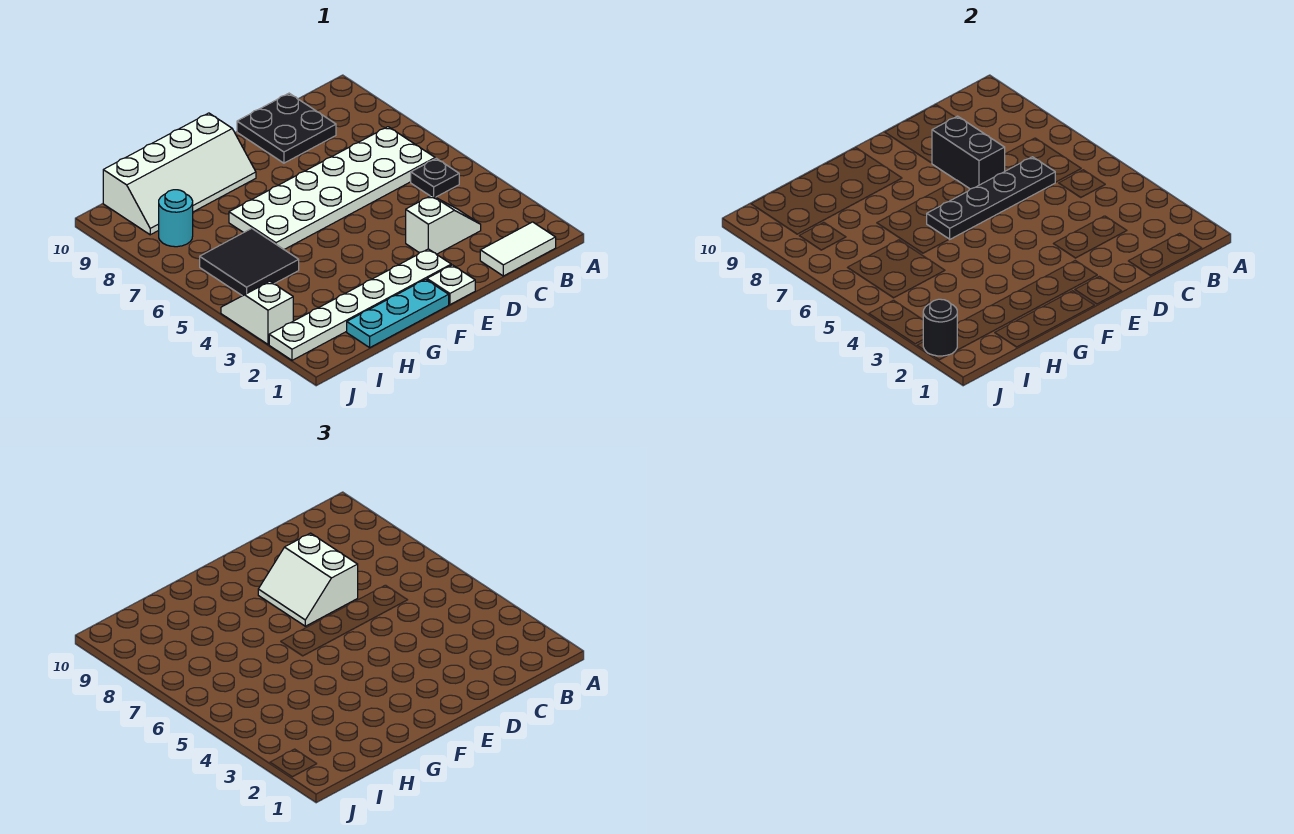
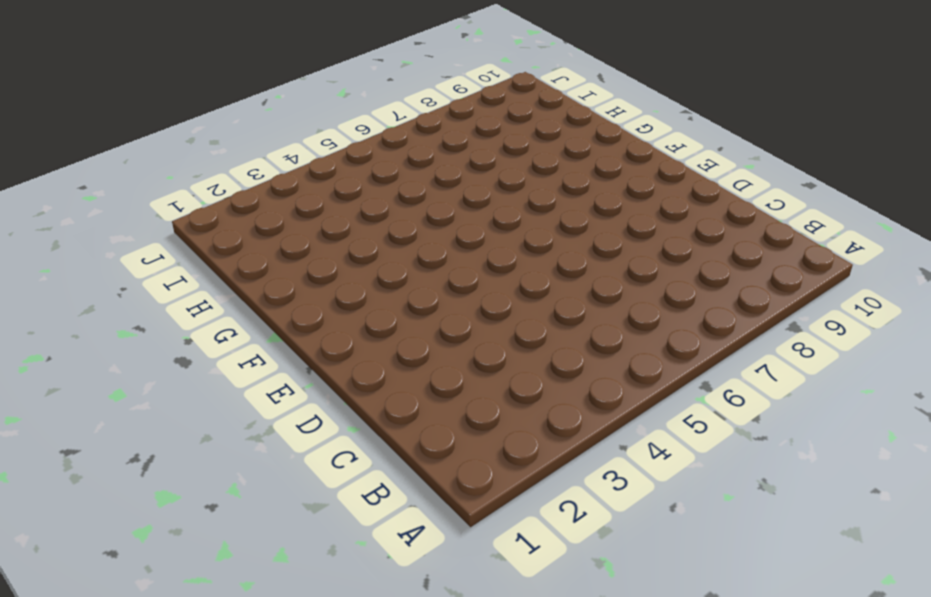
none -> white 1x2 tile [480,222,556,276]
none -> black 1x1 plate [411,158,459,197]
none -> white 2x6 plate [229,127,435,249]

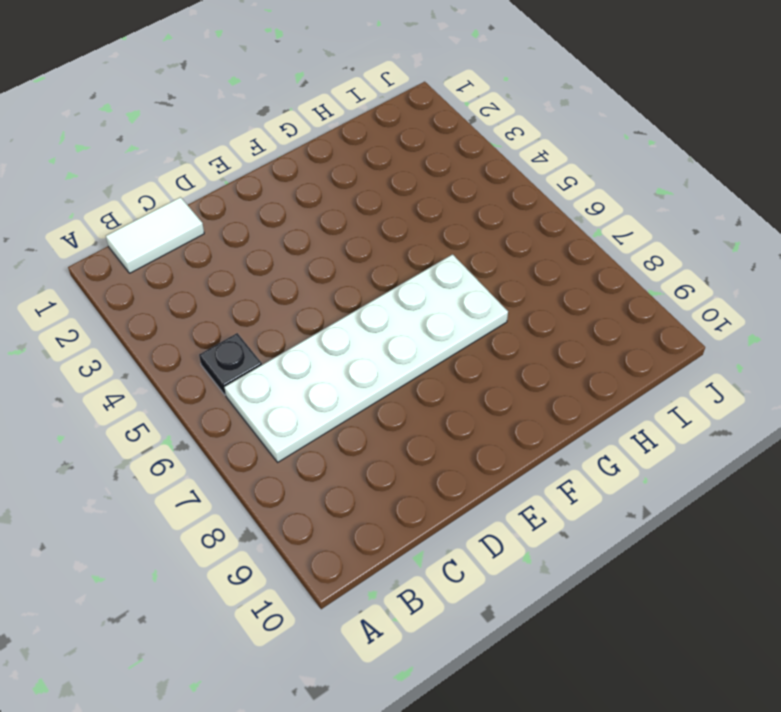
none -> white 1x2 slope [406,195,481,254]
none -> black 2x2 plate [237,93,336,163]
none -> white 1x1 plate [427,265,475,305]

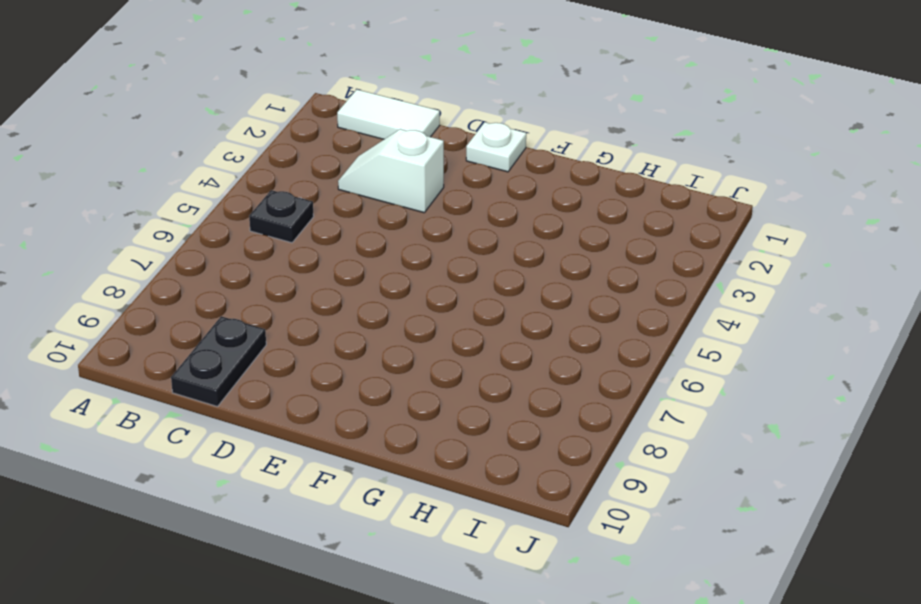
black 1x2 plate [171,316,266,407] -> black 2x2 plate [237,93,336,163]
none -> white 2x6 plate [229,127,435,249]
none -> white 1x6 plate [269,249,451,360]
none -> cyan 1x3 plate [347,279,449,347]

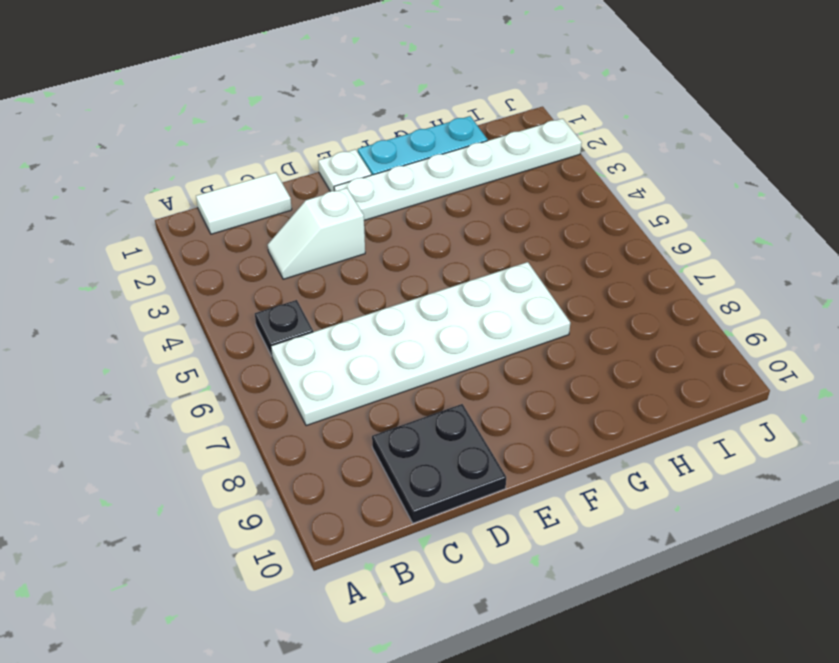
none -> white 2x4 slope [103,113,256,235]
none -> black 2x2 tile [200,228,299,296]
none -> cyan 1x1 round brick [159,190,193,247]

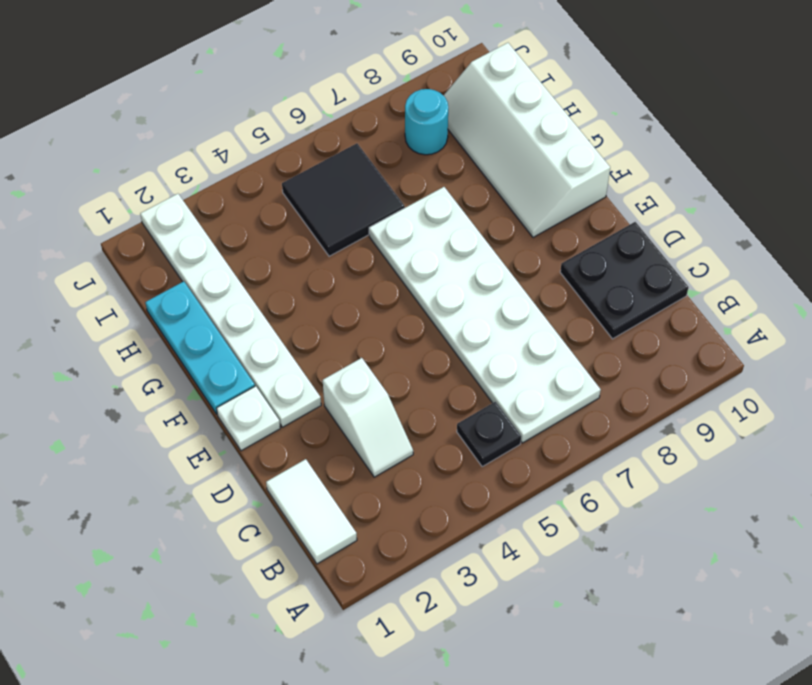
none -> white 1x2 slope [221,281,293,344]
none -> black 1x4 plate [927,157,1055,239]
none -> black 1x2 brick [932,116,1005,189]

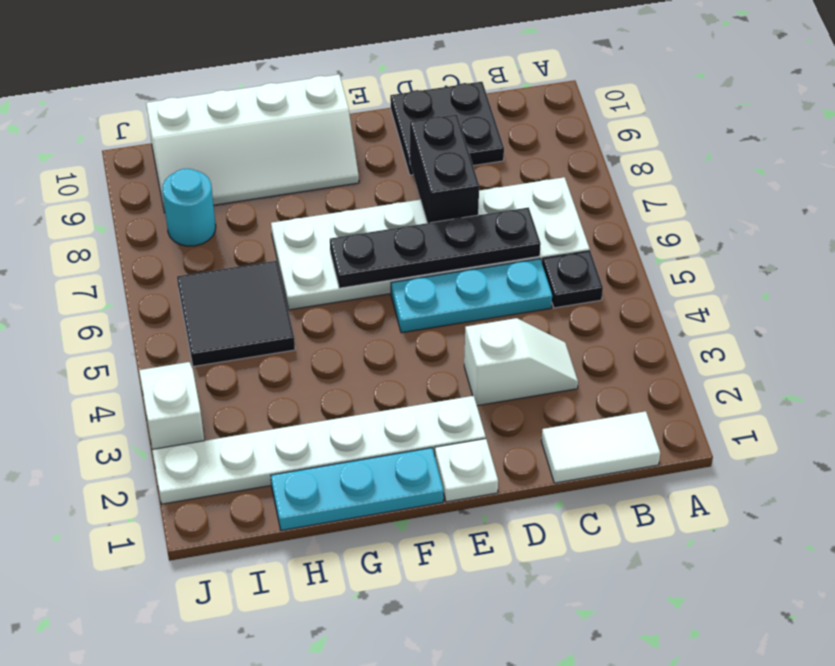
cyan 1x3 plate [391,259,552,333] -> none
none -> black 1x1 round brick [923,299,957,356]
none -> white 2x2 slope [258,533,358,626]

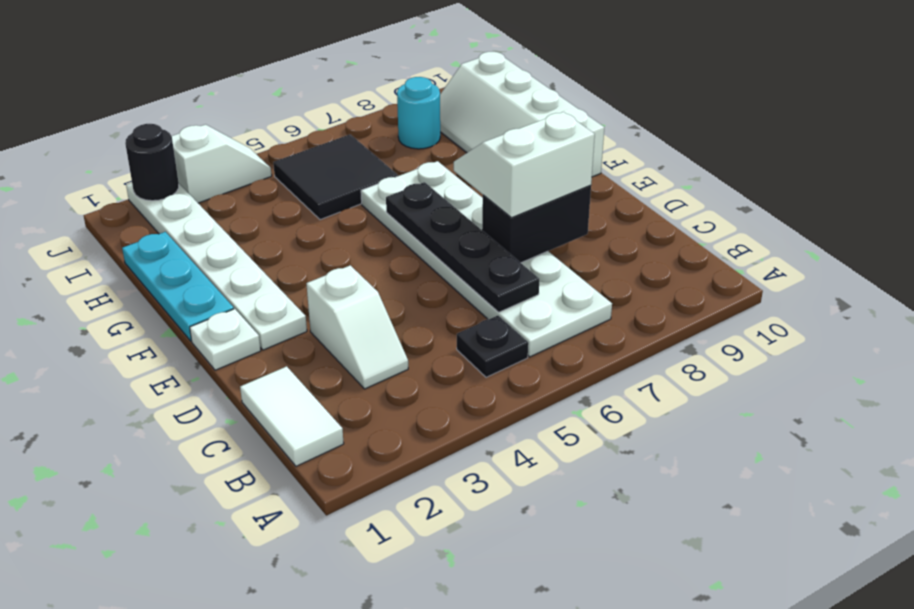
none -> black 2x2 plate [237,93,336,163]

